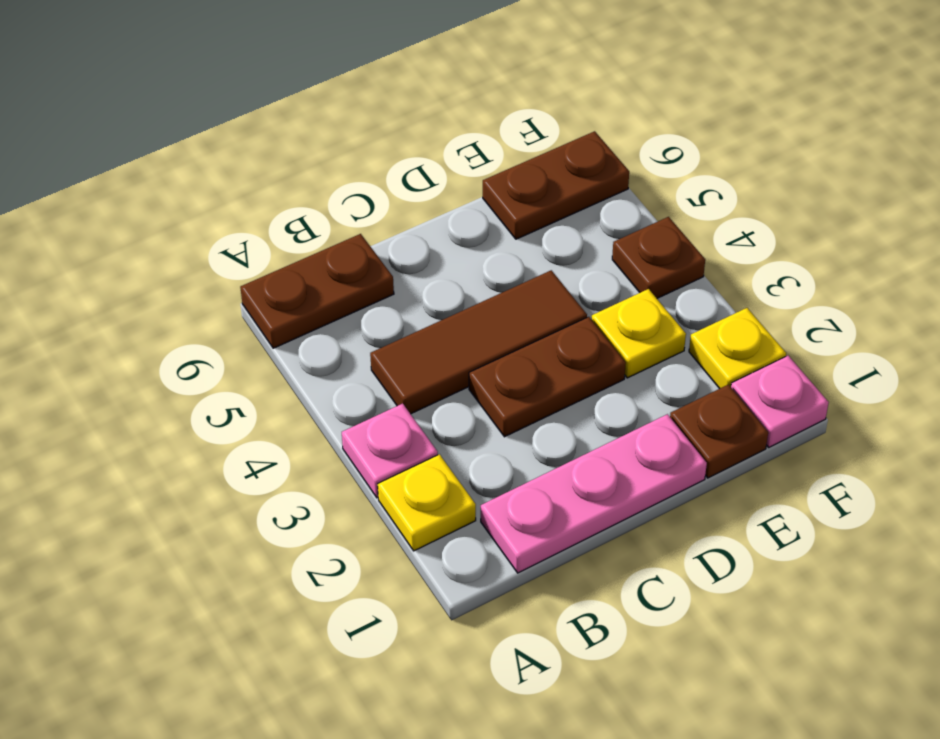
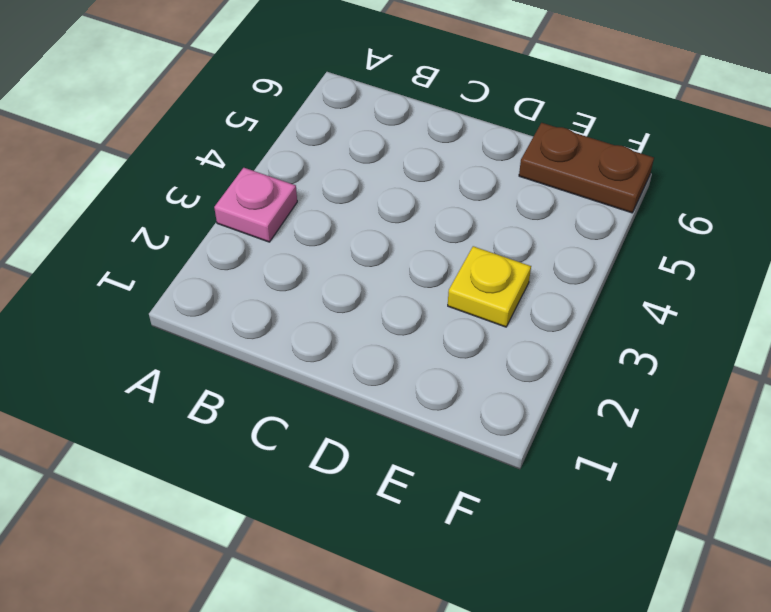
none -> yellow 1x1 plate [378,454,476,551]
none -> brown 1x2 plate [240,234,394,348]
none -> pink 1x3 plate [481,414,707,573]

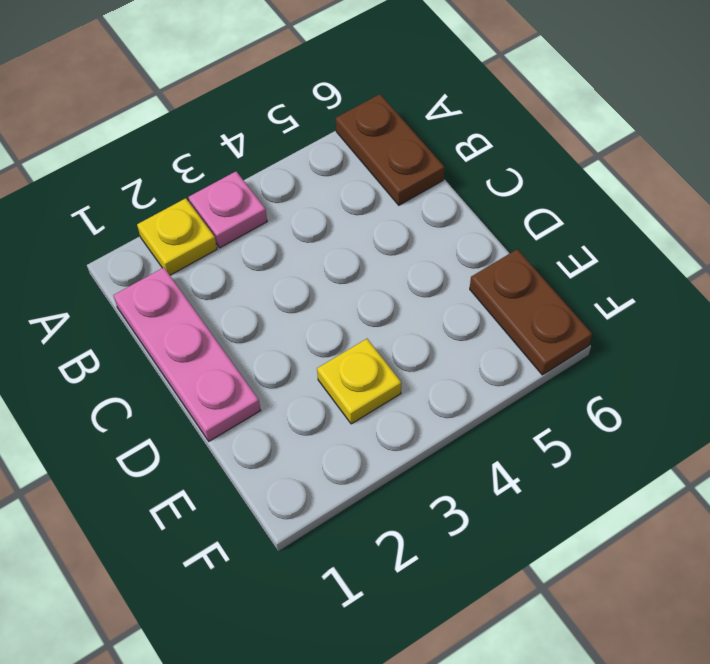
none -> brown 1x3 tile [370,270,587,414]
none -> brown 1x2 plate [469,317,626,437]
none -> brown 1x1 plate [670,385,768,478]

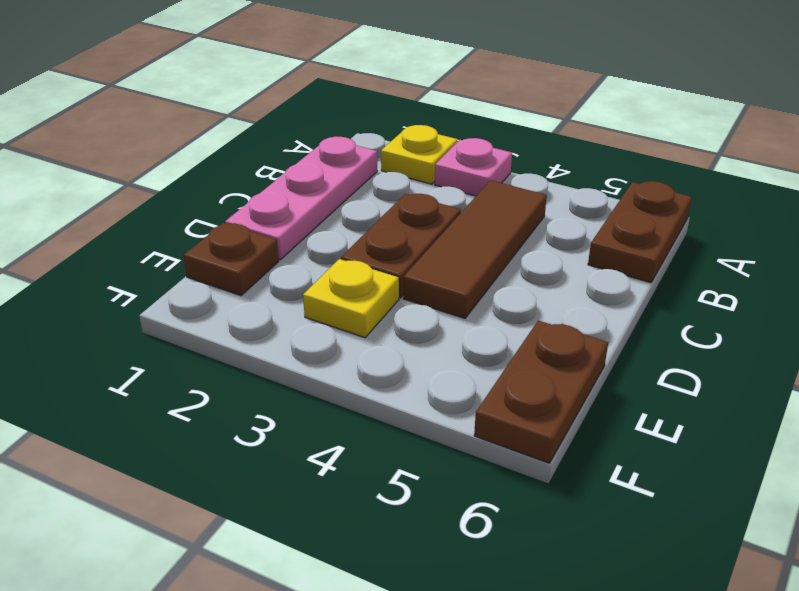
none -> pink 1x1 plate [731,356,829,447]
none -> yellow 1x1 plate [689,308,786,389]
none -> brown 1x1 plate [612,217,705,298]

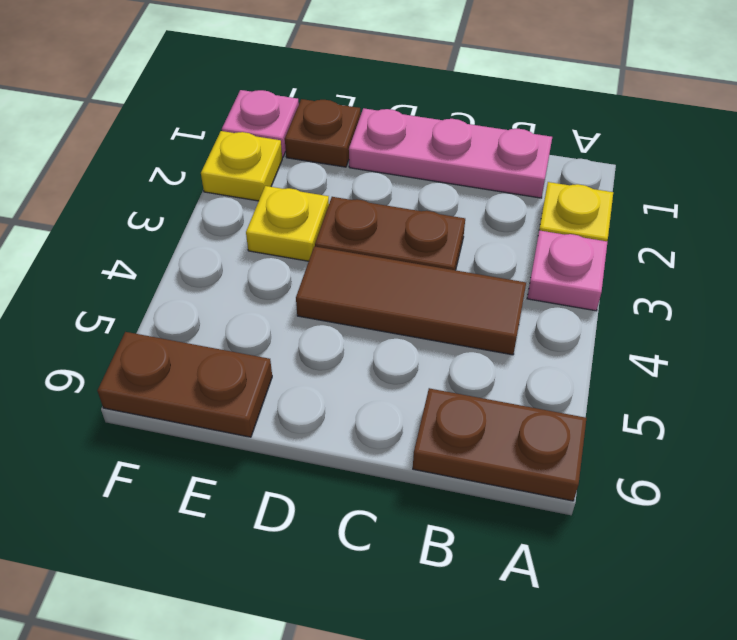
none -> brown 1x1 plate [612,217,705,298]

